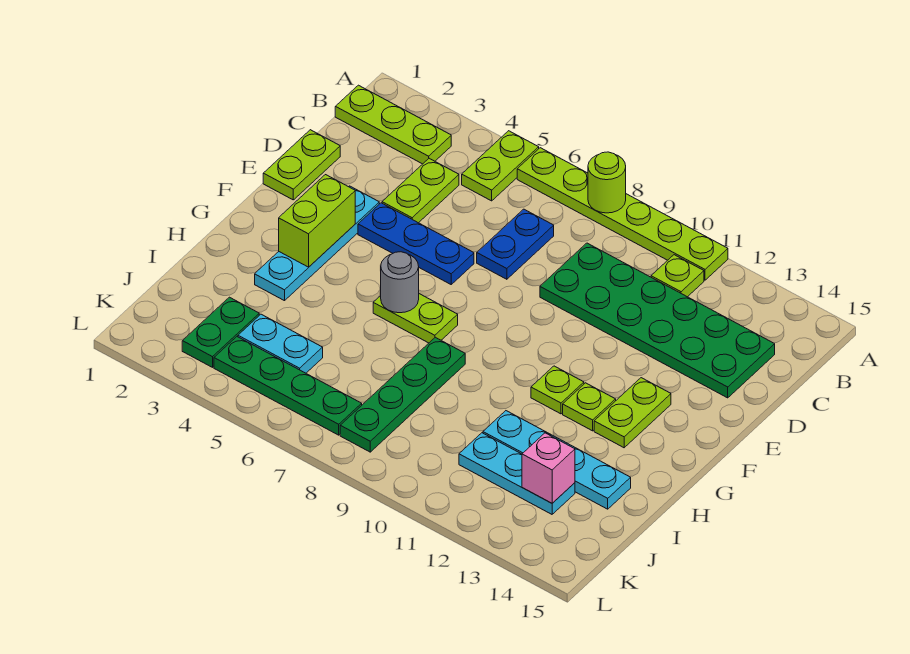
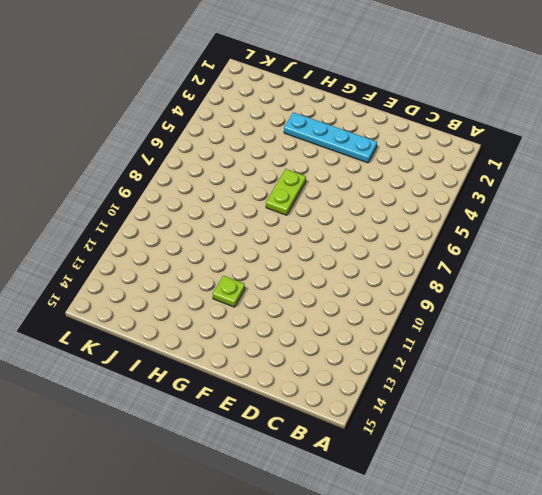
none -> lime 1x2 plate [462,131,539,201]
none -> lime 1x6 plate [517,148,728,280]
none -> lime 1x3 plate [335,85,451,164]

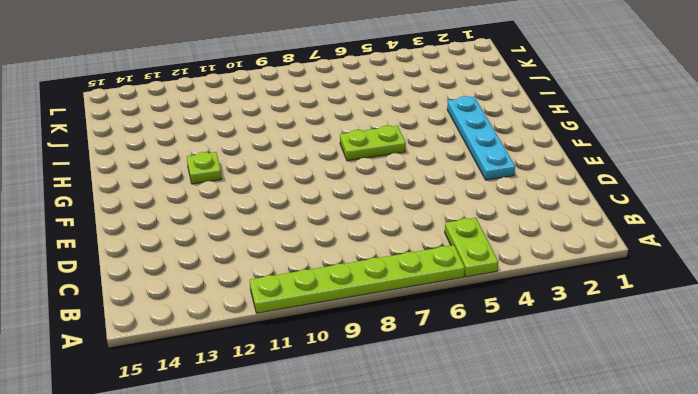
none -> lime 1x3 plate [335,85,451,164]
none -> lime 1x1 plate [651,255,704,297]
none -> lime 1x2 plate [382,158,459,223]

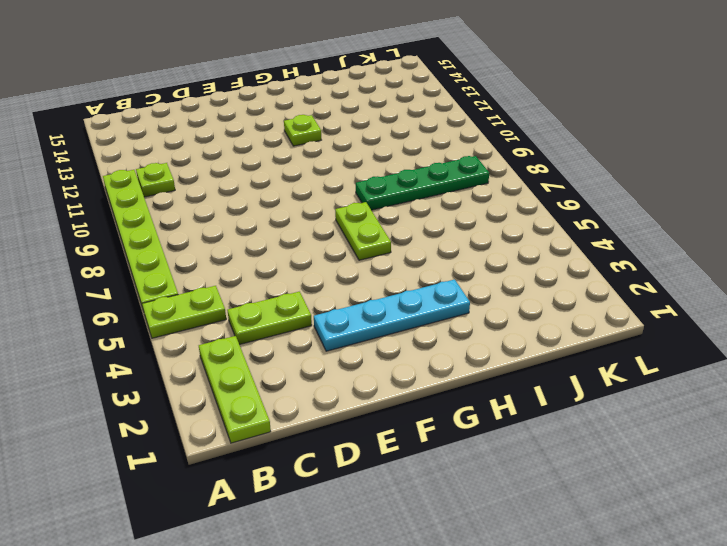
none -> blue 1x2 plate [477,209,554,279]
none -> green 2x6 plate [540,243,775,398]
none -> lime 1x2 plate [263,130,340,200]

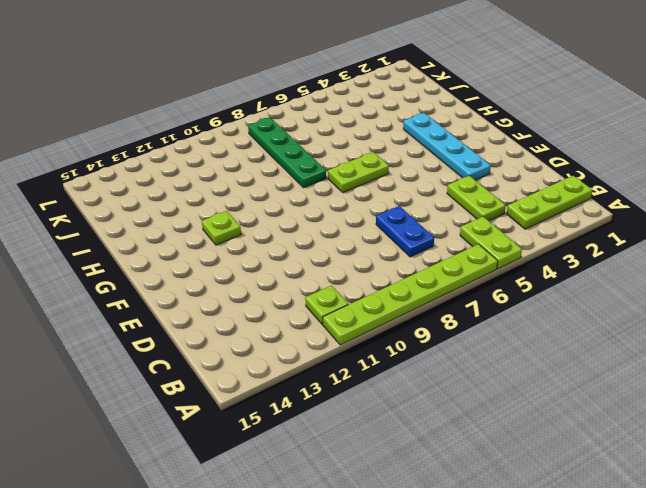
none -> green 2x6 plate [540,243,775,398]
none -> lime 1x2 plate [263,130,340,200]
none -> blue 1x3 plate [358,203,474,284]

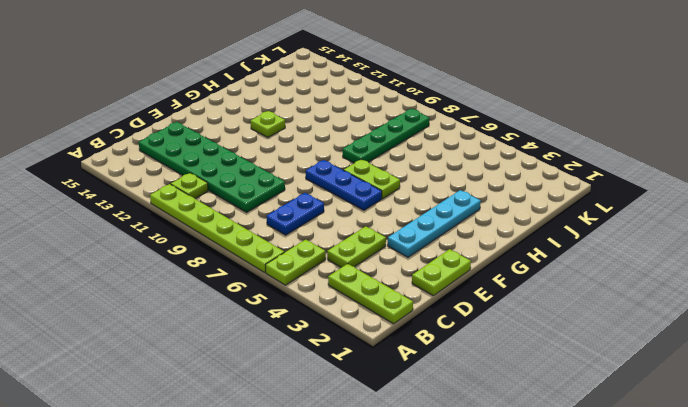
blue 1x3 plate [306,160,382,210] -> blue 1x3 plate moved to [358,203,474,284]
none -> lime 1x2 plate [594,378,671,448]
none -> lime 1x1 plate [531,366,584,414]
none -> cyan 1x4 plate [483,411,631,509]

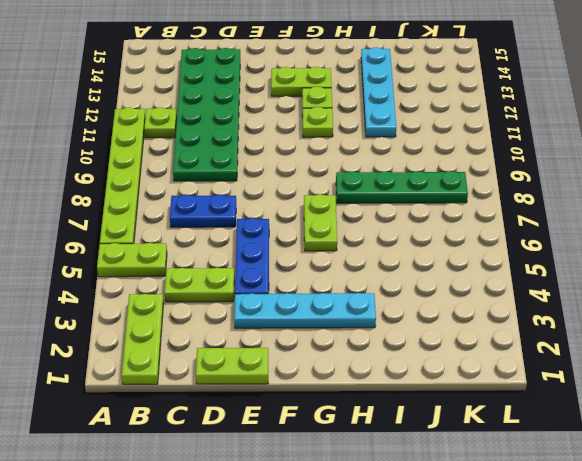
none -> green 1x2 plate [182,297,259,367]
none -> cyan 1x2 plate [238,314,323,373]
none -> cyan 1x3 plate [459,433,575,514]

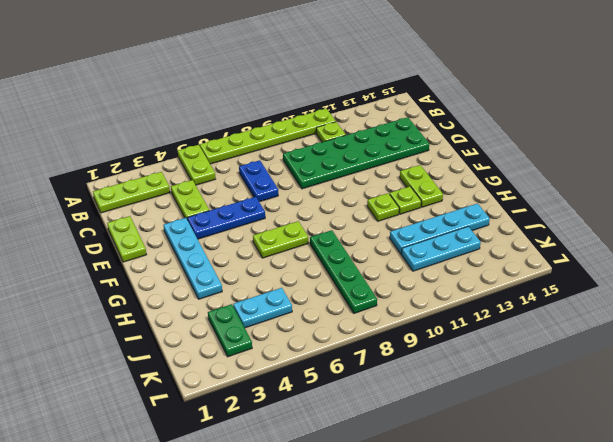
none -> green 1x4 plate [214,337,362,435]
none -> lime 1x1 round brick [588,152,626,213]
none -> lime 1x2 brick [279,175,355,267]

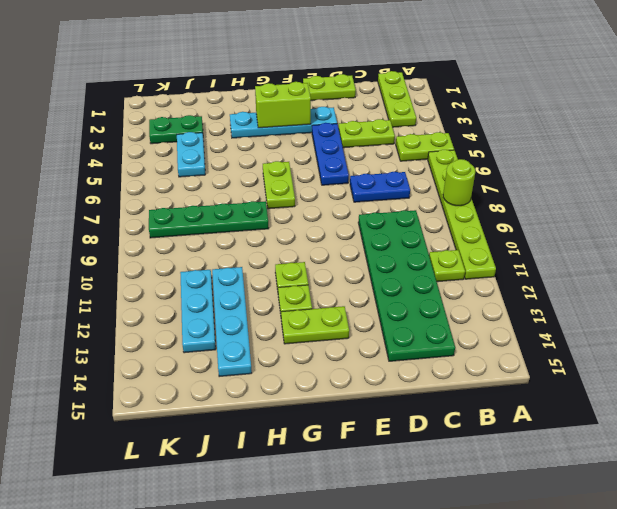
none -> green 1x4 plate [214,337,362,435]
none -> grey 1x1 round brick [381,252,419,313]
none -> pink 1x1 brick [522,433,575,503]

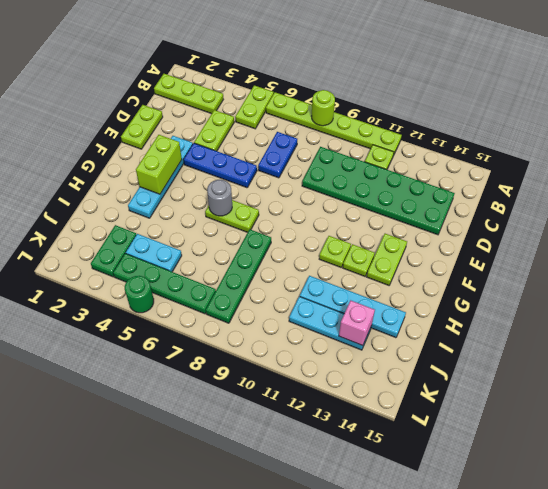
green 1x1 round brick [125,276,154,313] -> none

